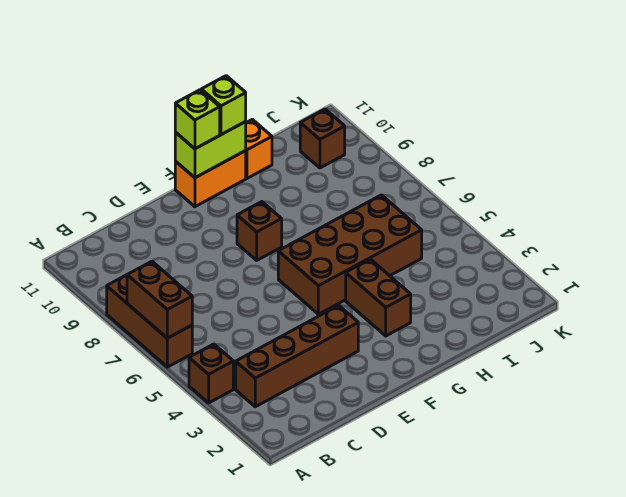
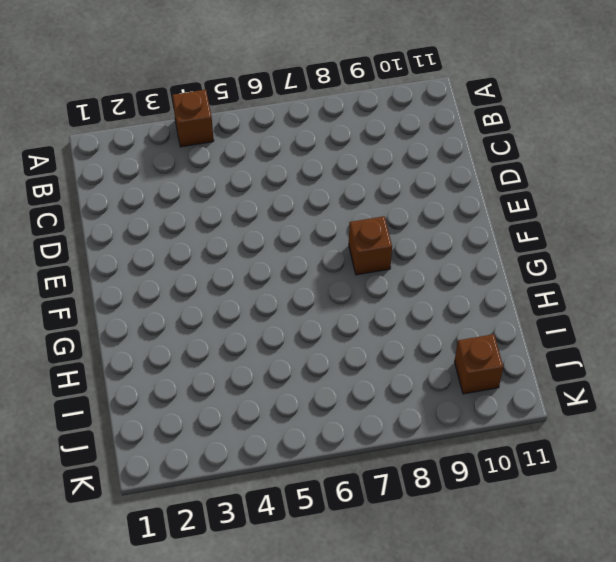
none -> brown 1x3 brick [107,275,192,367]
none -> brown 1x4 brick [236,305,358,407]
none -> brown 2x4 brick [278,195,422,314]

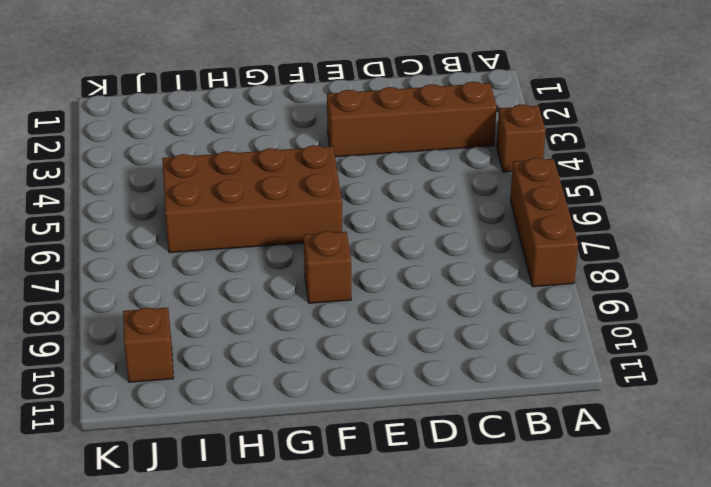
none -> orange 1x2 brick [175,151,246,207]
none -> brown 1x2 brick [346,259,411,336]
none -> orange 1x1 brick [245,119,272,178]

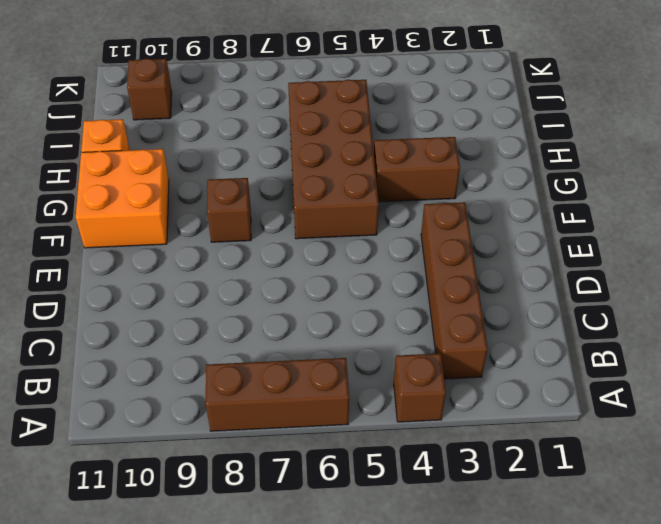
orange 2x2 brick [76,149,169,248] -> orange 1x2 brick [175,151,246,207]
none -> brown 1x2 brick [127,261,192,338]
none -> lime 1x2 brick [175,122,246,178]
none -> lime 1x1 brick [175,90,220,149]

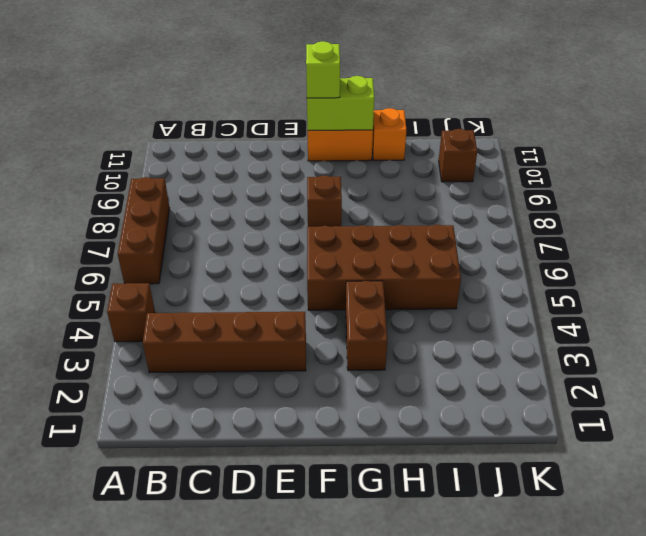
none -> brown 1x2 brick [127,261,192,338]
none -> lime 1x1 brick [201,76,246,135]

